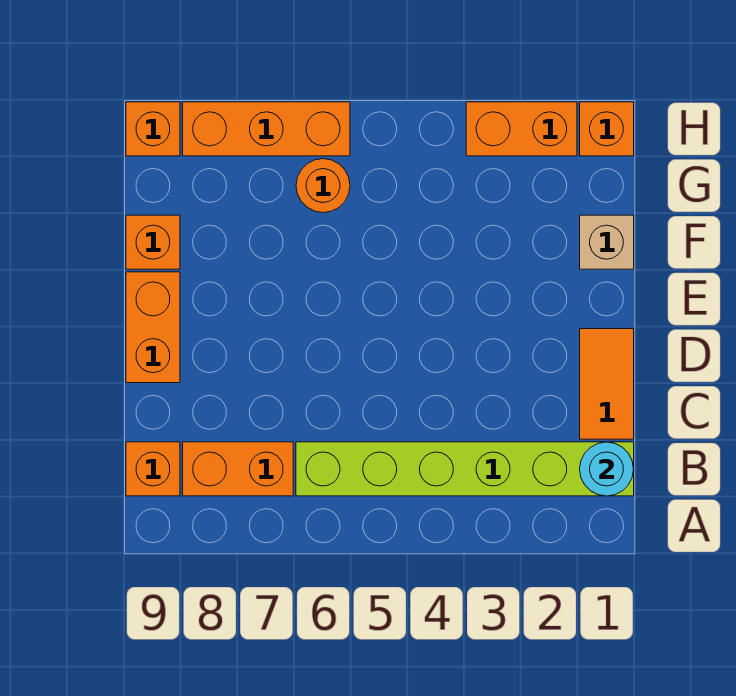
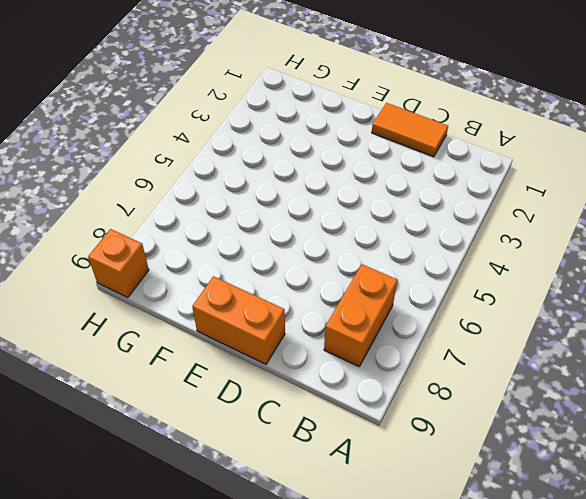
none -> lime 1x6 brick [296,442,634,496]
none -> orange 1x1 brick [126,442,180,496]
none -> tan 1x1 brick [580,215,634,269]

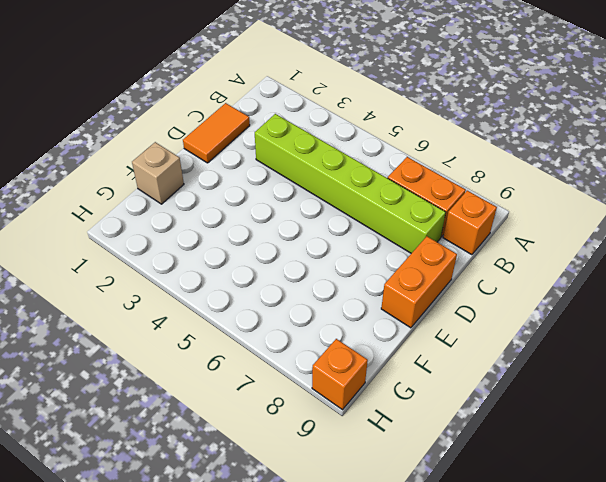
lime 1x6 brick [255,114,446,253] -> lime 1x6 brick moved to [296,442,634,496]
none -> orange 1x1 brick [126,215,180,269]
none -> orange 1x1 round brick [296,159,350,213]
none -> orange 1x1 brick [580,102,634,156]

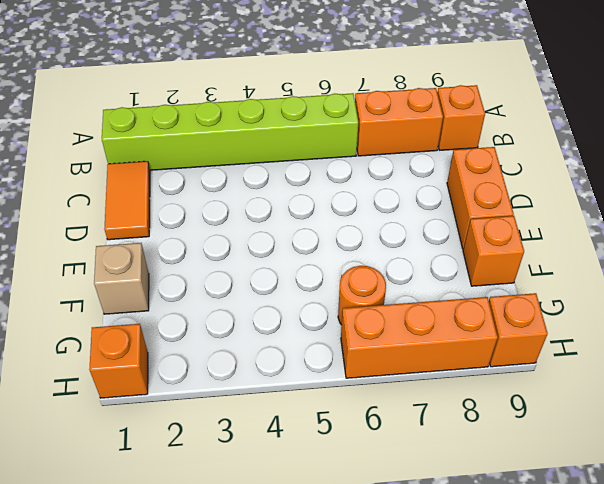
none -> orange 1x2 brick [466,102,577,156]
none -> cyan 1x1 round brick [580,442,634,496]

